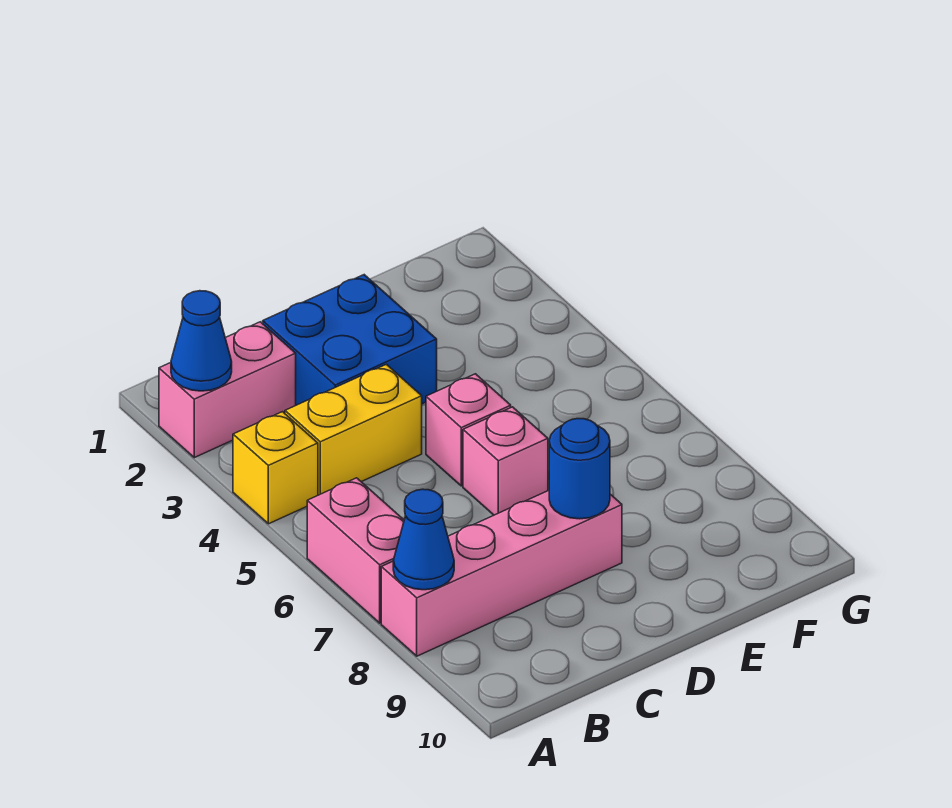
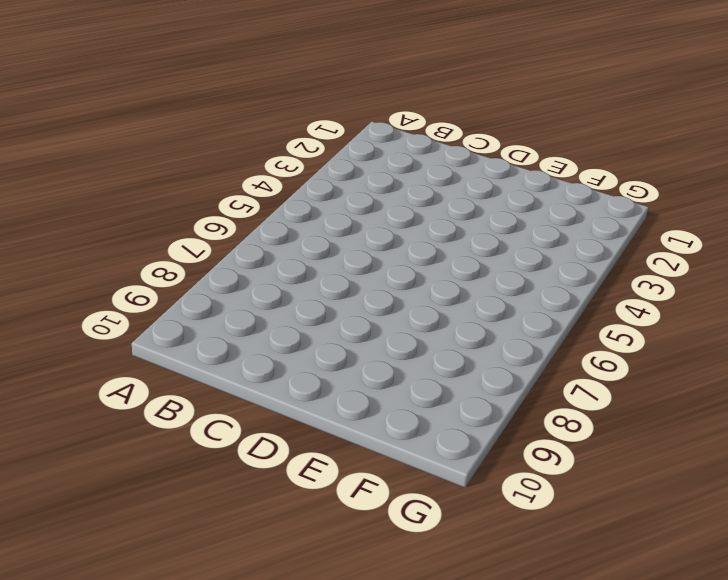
none -> pink 1x2 brick [159,322,296,458]
none -> yellow 1x1 brick [233,412,318,524]

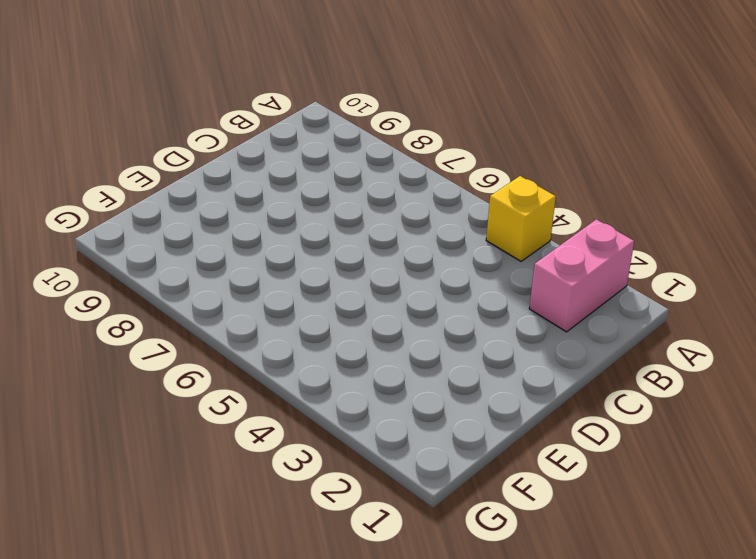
none -> pink 1x2 brick [307,478,404,623]
none -> pink 1x4 brick [381,490,622,656]

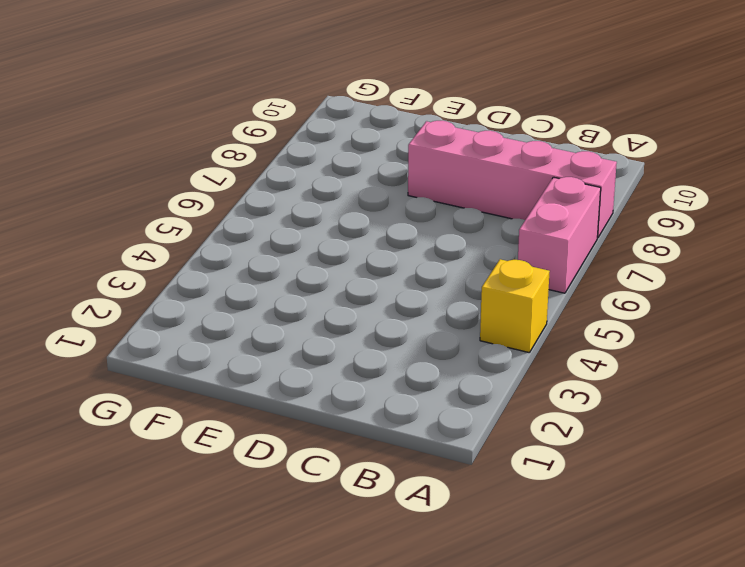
none -> pink 1x2 brick [159,322,296,458]
none -> yellow 1x2 brick [285,364,422,495]

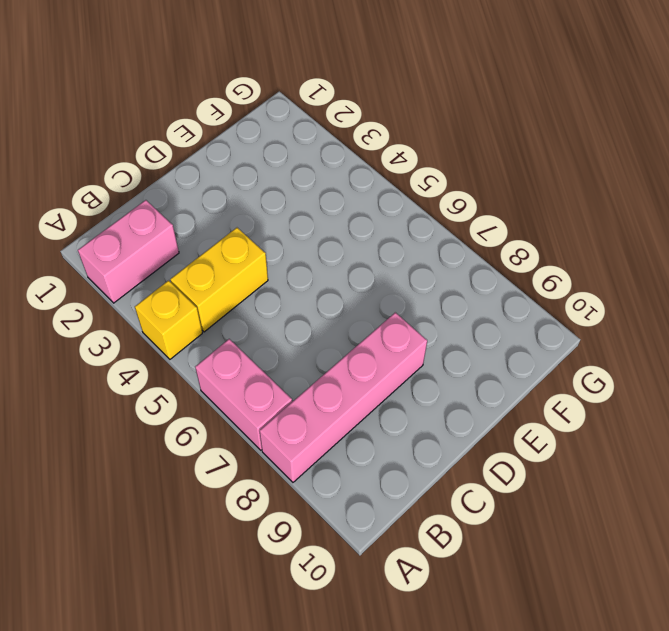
none -> blue 2x2 brick [263,275,437,405]
none -> pink 1x1 brick [426,374,511,486]

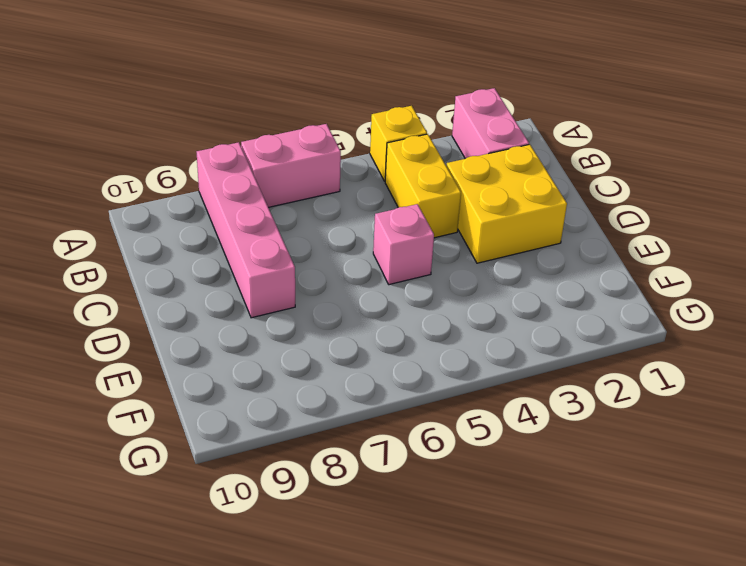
yellow 2x2 brick [446,144,567,263] -> blue 2x2 brick [263,275,437,405]
none -> pink 1x1 brick [463,407,548,515]
none -> blue 1x1 cone [171,291,232,391]

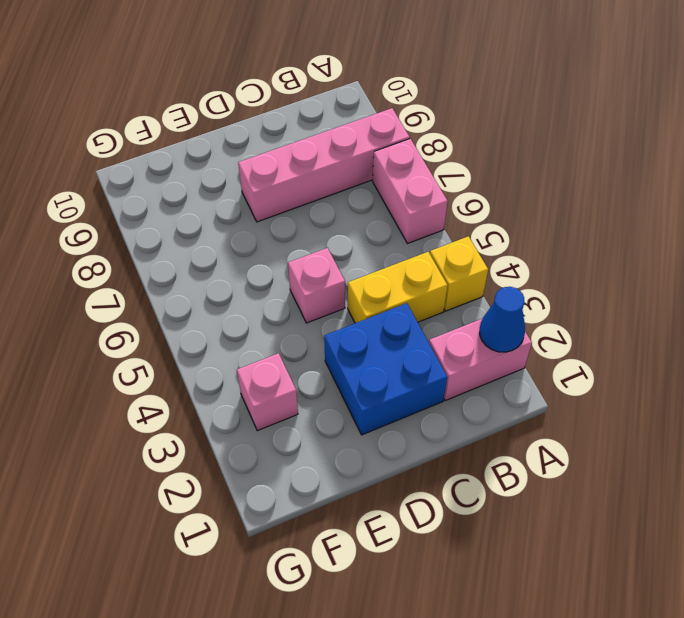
pink 1x1 brick [237,353,298,431] -> pink 1x1 brick moved to [463,407,548,515]
none -> blue 1x1 cone [393,489,454,590]
none -> blue 1x1 round brick [549,419,610,519]

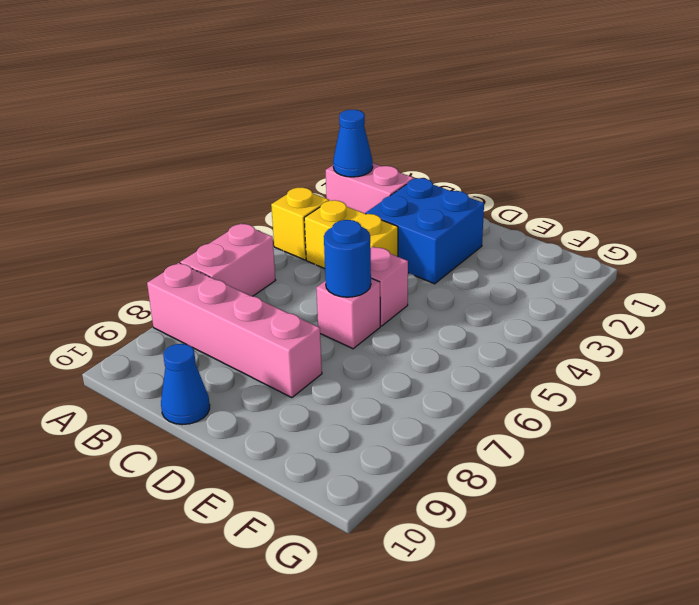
blue 1x1 cone [161,344,210,425] -> blue 1x1 cone moved to [393,489,454,590]
blue 1x1 round brick [324,220,371,297] -> blue 1x1 round brick moved to [549,419,610,519]

